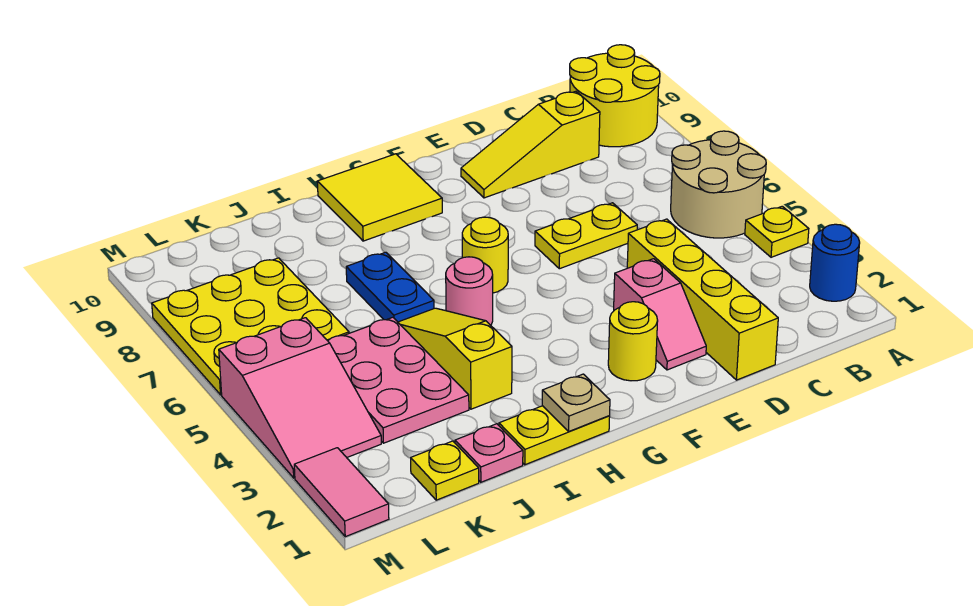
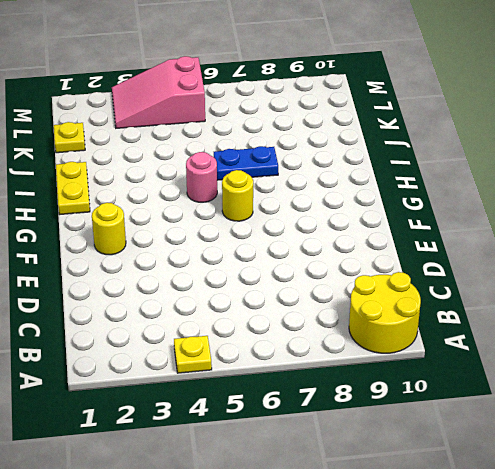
none -> blue 1x1 round brick [810,224,860,301]
none -> tan 2x2 round brick [671,131,766,238]
none -> yellow 1x3 slope [461,91,600,198]

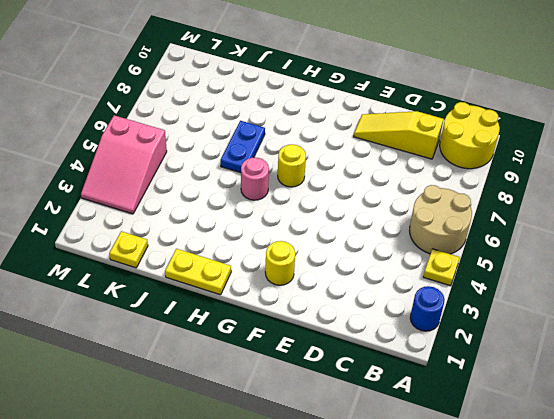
none -> yellow 1x4 brick [627,219,778,380]
none -> yellow 1x2 plate [535,203,637,269]
none -> pink 1x2 slope [614,259,706,370]

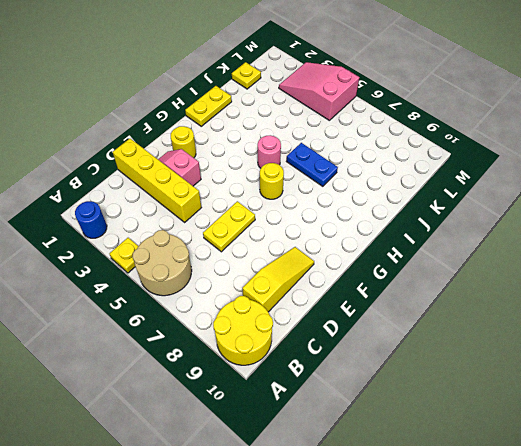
none -> yellow 2x2 tile [317,154,442,241]
none -> yellow 1x3 slope [398,308,512,409]
none -> pink 1x1 plate [455,424,523,482]

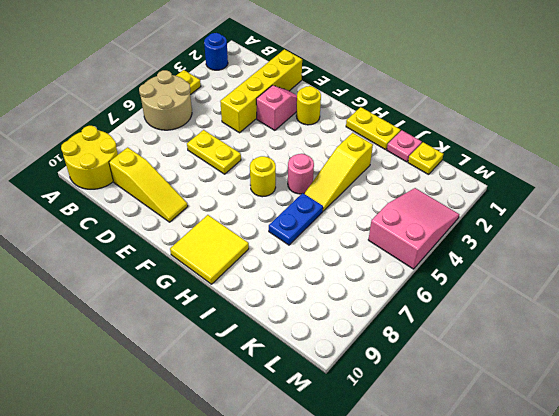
none -> pink 2x3 plate [328,317,469,443]
none -> yellow 3x3 plate [152,258,349,395]
none -> pink 1x2 tile [294,448,389,537]

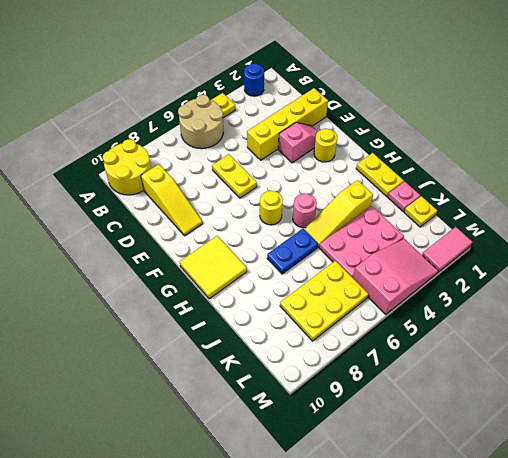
yellow 2x3 plate [280,261,368,341] -> yellow 3x3 plate [152,258,349,395]
none -> tan 1x1 plate [542,374,610,431]

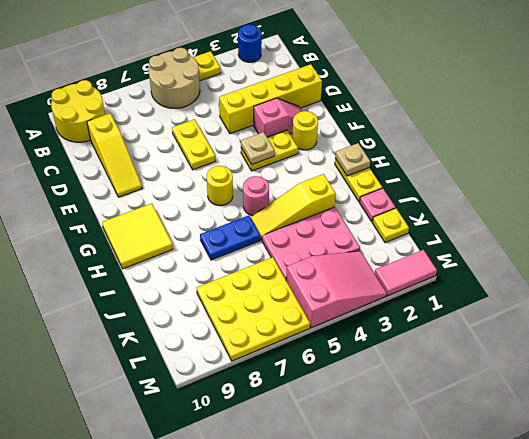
yellow 1x2 plate [241,130,298,171] -> none
tan 1x1 plate [241,132,274,165] -> none

